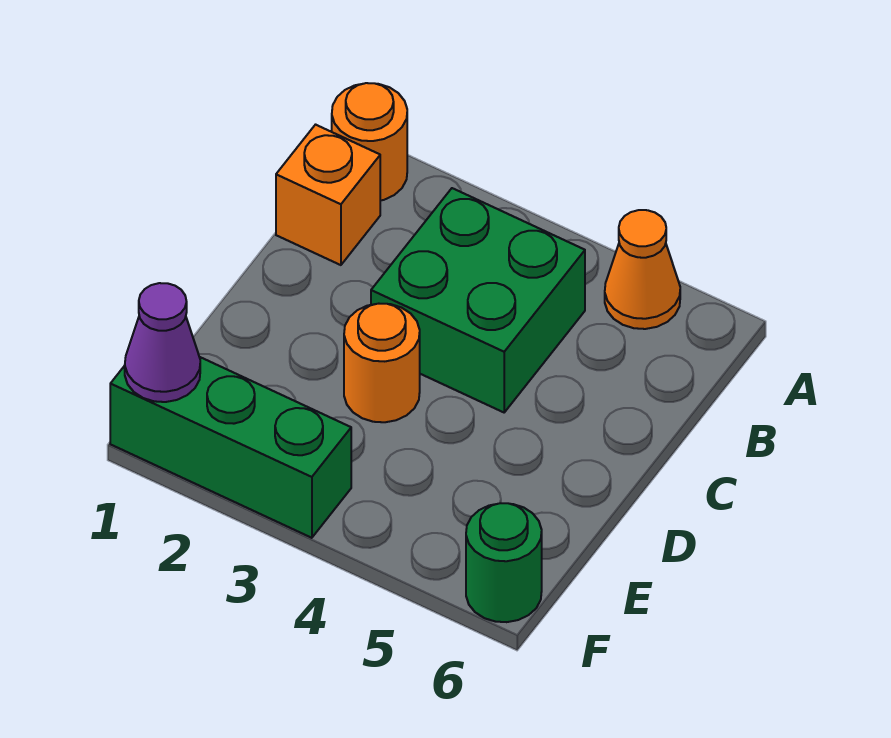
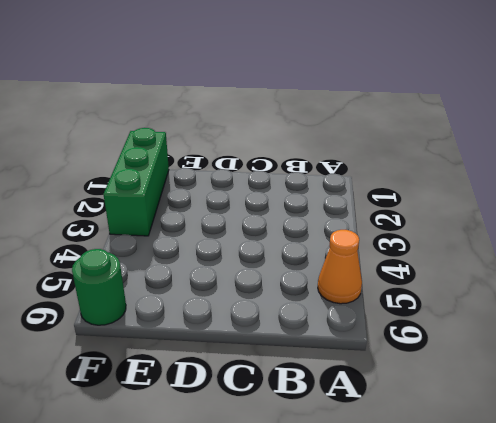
none -> orange 1x1 round brick [332,83,407,201]
none -> orange 1x1 brick [276,125,380,265]

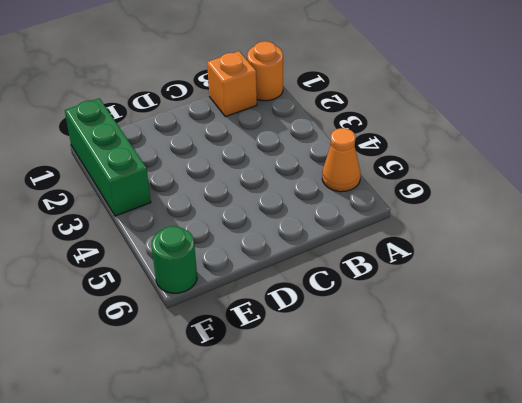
none -> green 2x2 brick [371,188,585,412]
none -> orange 1x1 round brick [344,304,420,422]

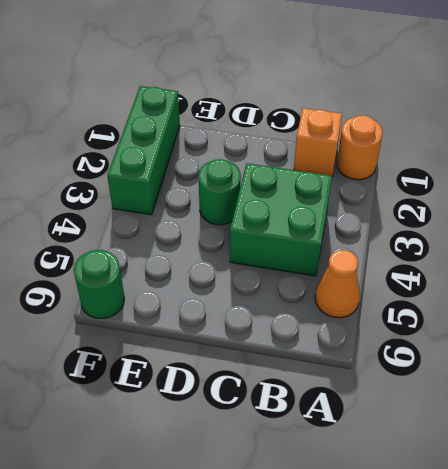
green 1x1 round brick [198,159,241,225] -> orange 1x1 round brick [344,304,420,422]
none -> purple 1x1 cone [125,283,200,402]

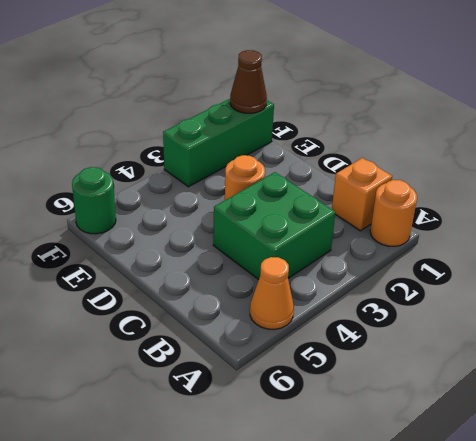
brown 1x1 cone [230,50,267,113] -> purple 1x1 cone [125,283,200,402]

